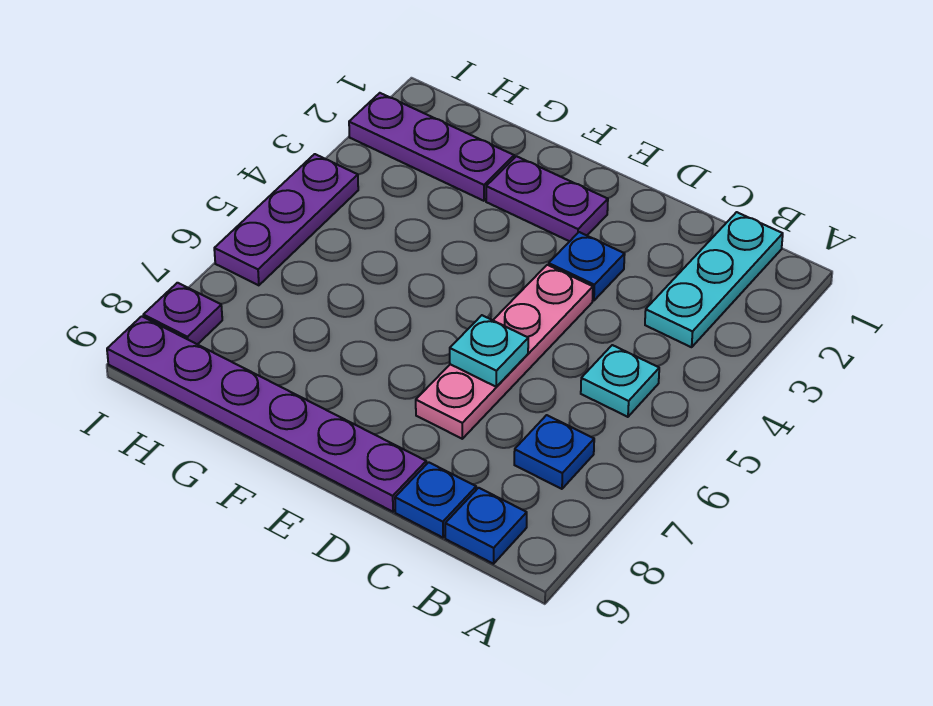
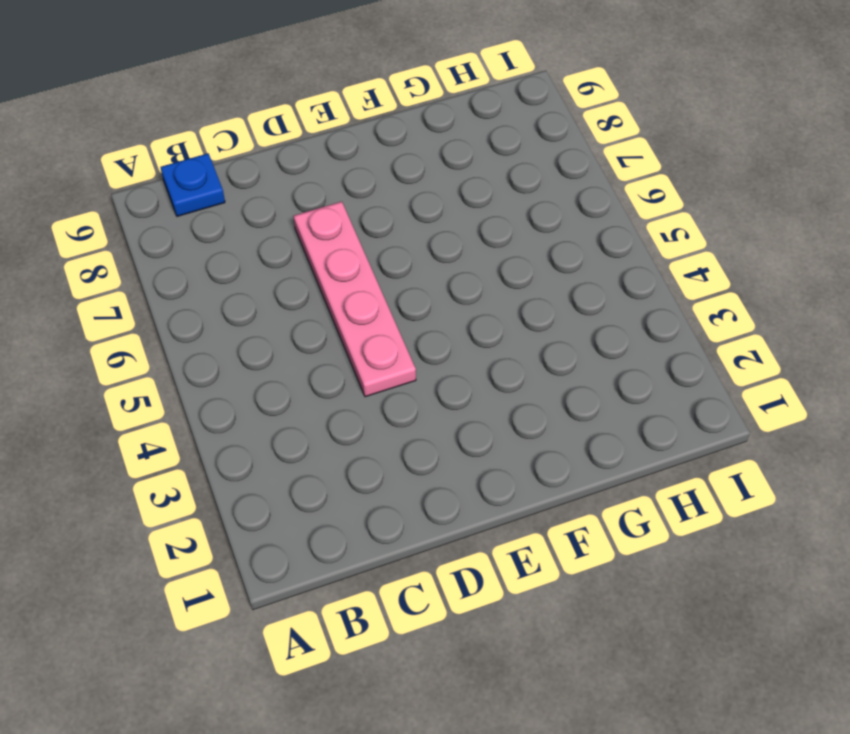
none -> cyan 1x3 plate [645,212,783,347]
none -> cyan 1x1 plate [581,345,659,417]
none -> blue 1x1 plate [514,415,594,489]

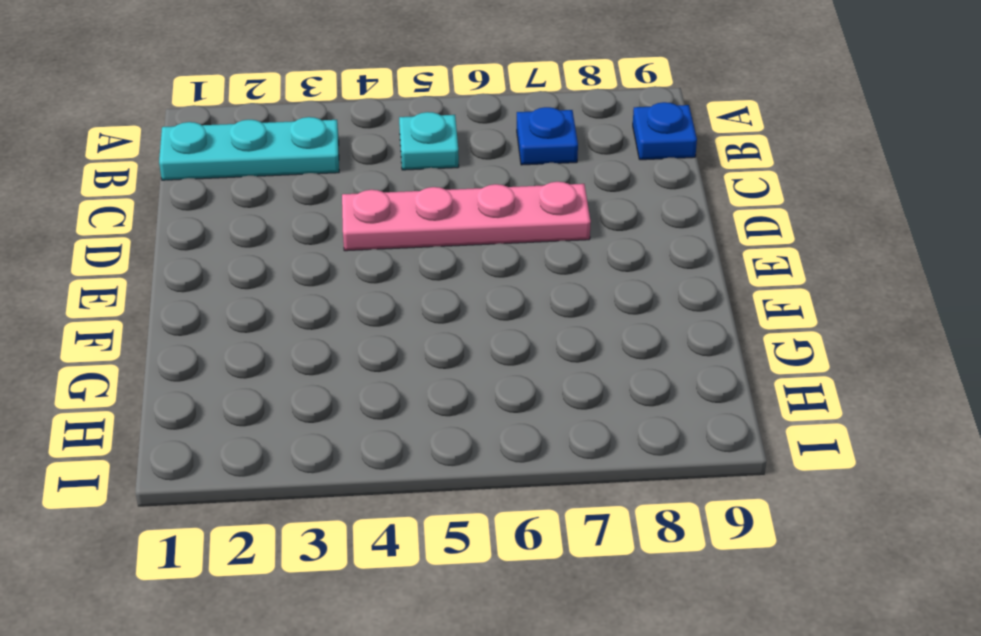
none -> blue 1x1 plate [395,462,476,538]
none -> blue 1x1 plate [549,232,625,301]
none -> purple 1x6 plate [107,316,426,512]

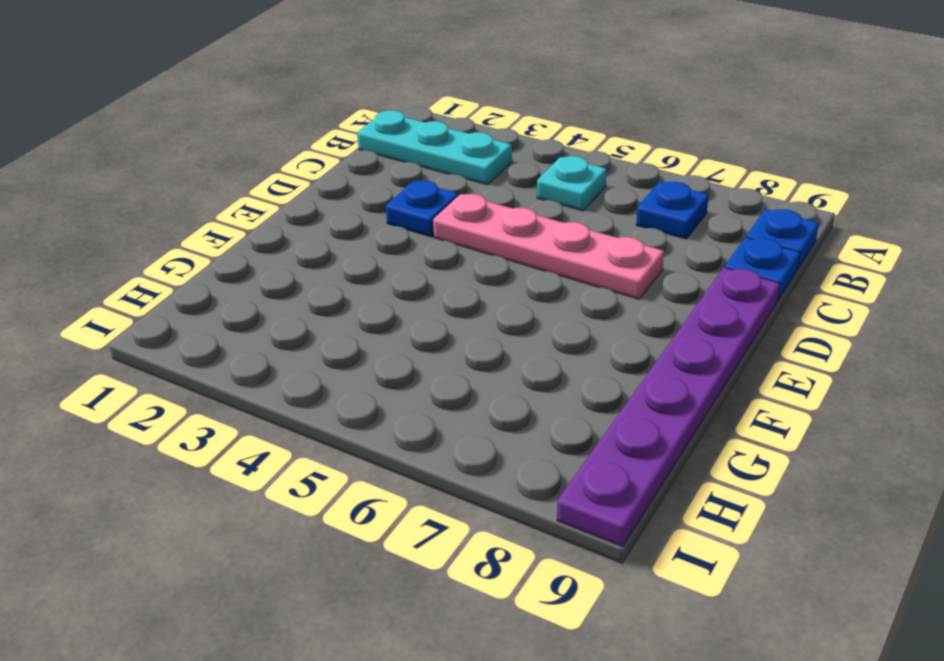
none -> purple 1x2 plate [486,156,608,241]
none -> purple 1x3 plate [349,93,514,201]
none -> purple 1x3 plate [214,154,358,285]

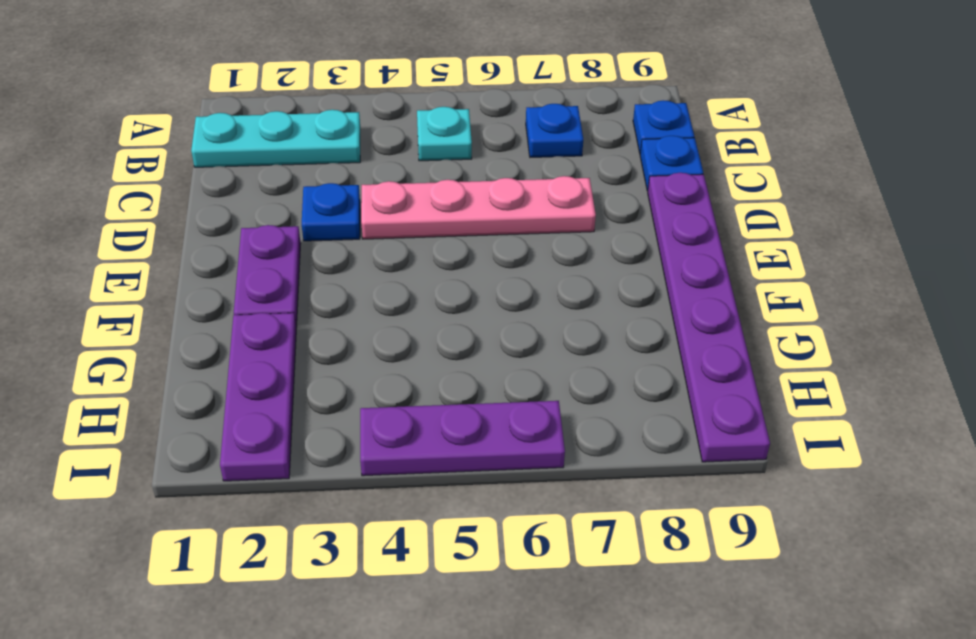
none -> purple 1x1 plate [143,283,222,344]
none -> cyan 1x1 plate [450,315,528,387]

